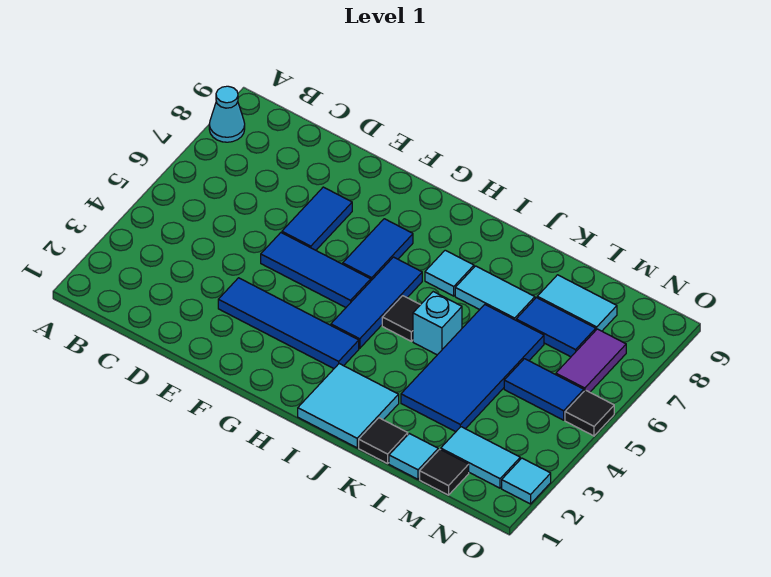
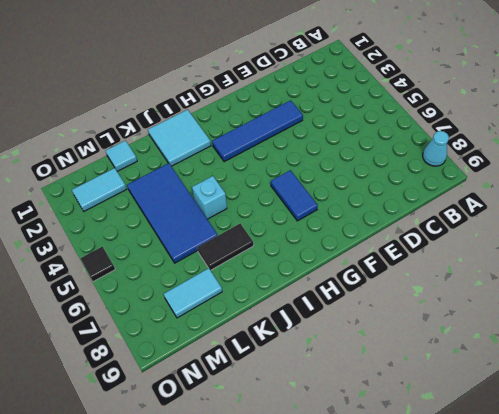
black 1x2 tile [197,223,254,270] -> cyan 1x2 tile [455,266,535,320]
none -> blue 1x3 tile [261,233,371,307]
none -> blue 1x2 tile [282,187,352,250]
none -> blue 1x3 tile [331,257,422,348]

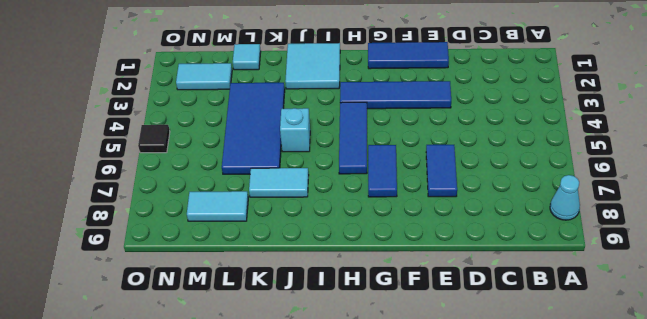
blue 1x3 tile [368,42,449,69] -> blue 1x3 tile moved to [261,233,371,307]
none -> black 1x1 tile [382,296,420,341]
none -> cyan 1x1 tile [425,250,474,296]
none -> black 1x1 tile [359,418,408,464]

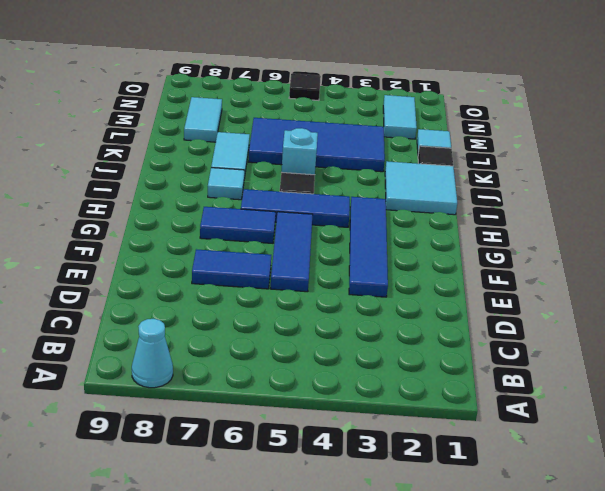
none -> blue 1x2 tile [516,298,596,357]
none -> black 1x1 tile [420,449,469,495]
none -> blue 1x2 tile [504,359,584,420]

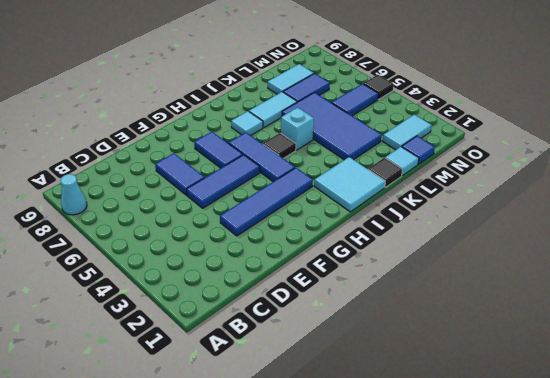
blue 1x1 tile [402,136,435,164] -> black 1x1 tile [420,449,469,495]
none -> purple 1x2 tile [556,329,626,392]
none -> cyan 1x1 tile [502,458,551,504]

